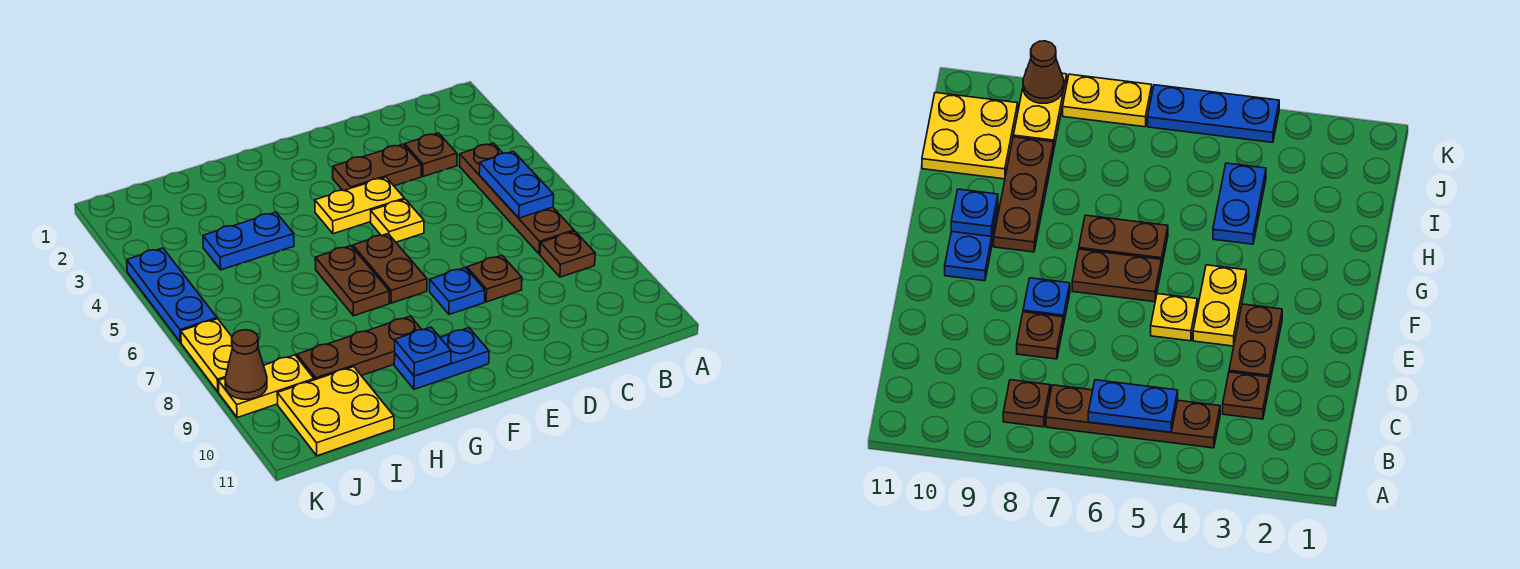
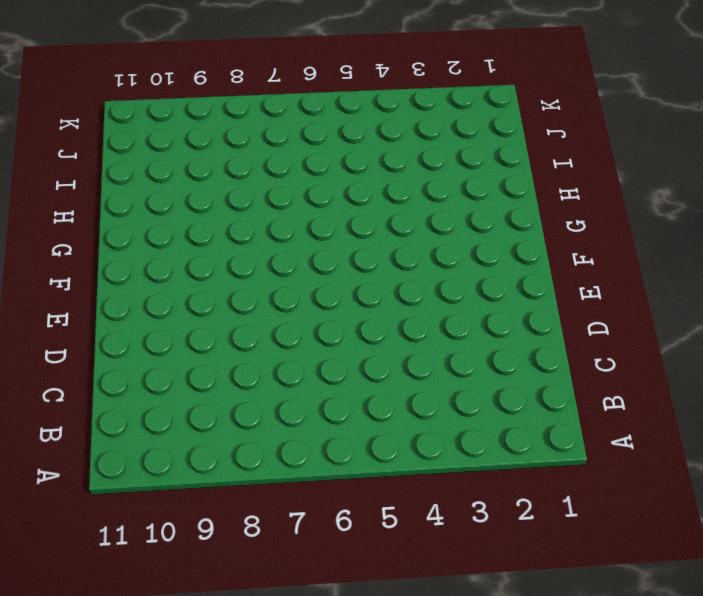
none -> brown 1x4 plate [459,143,574,254]
none -> brown 1x1 plate [540,231,595,277]
none -> brown 1x1 plate [405,133,457,177]

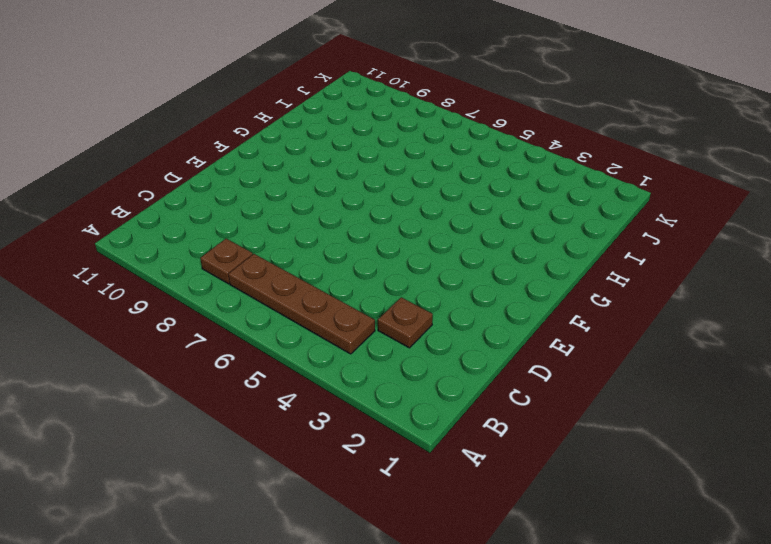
none -> brown 1x2 plate [333,144,421,191]
none -> brown 1x1 plate [467,255,522,302]
none -> yellow 1x2 plate [315,177,404,234]

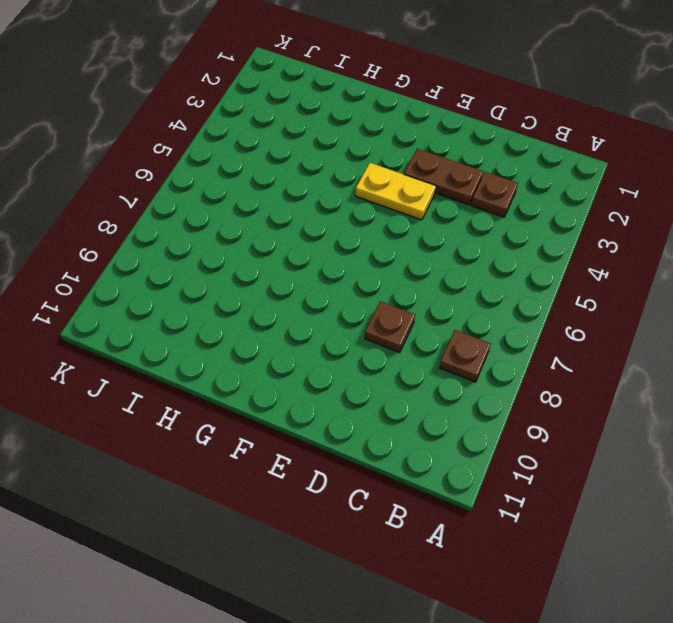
none -> brown 1x4 plate [459,143,574,254]
none -> yellow 1x1 plate [371,199,424,242]
none -> blue 1x1 plate [430,268,485,314]

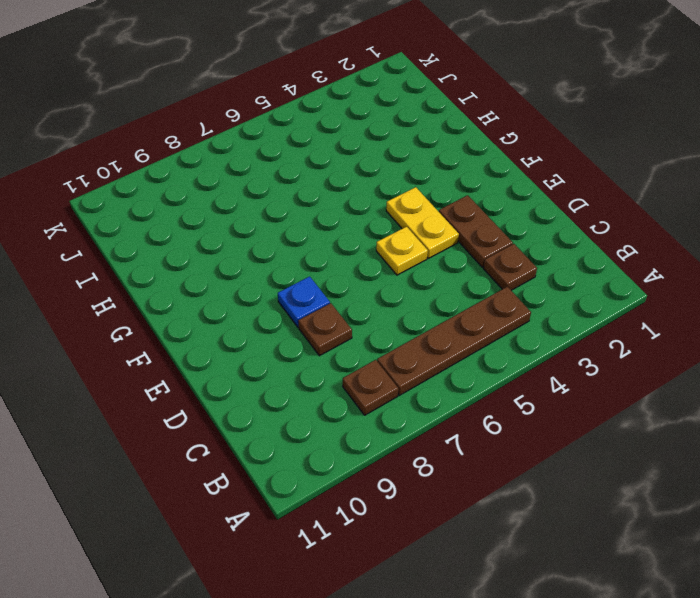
none -> brown 1x2 plate [353,234,427,303]
none -> blue 1x2 plate [394,328,489,389]
none -> brown 1x2 plate [315,246,389,316]

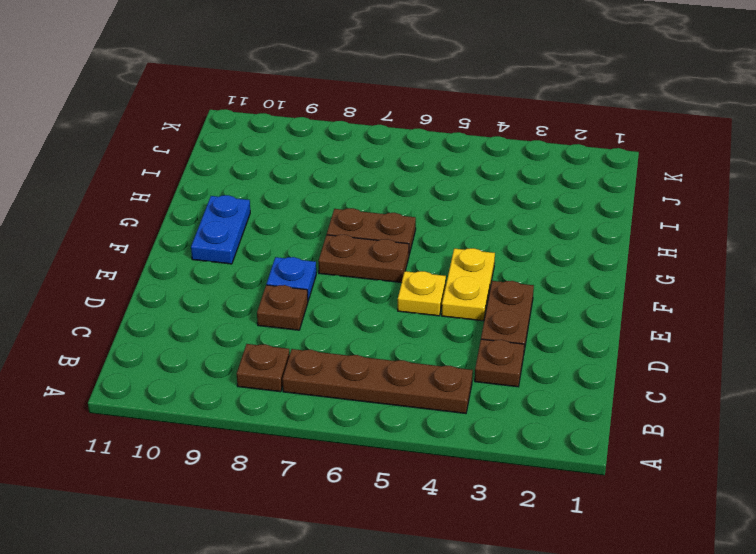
none -> brown 1x3 plate [297,316,422,380]
none -> blue 1x2 plate [203,212,294,270]
none -> yellow 2x2 plate [277,367,394,456]

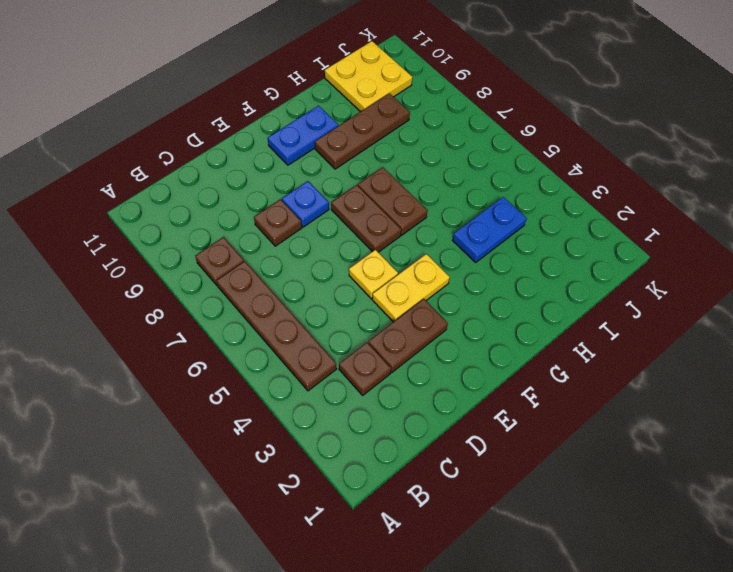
none -> yellow 1x2 plate [218,355,314,418]
none -> blue 1x3 plate [127,248,217,342]
none -> yellow 1x2 plate [181,319,232,392]

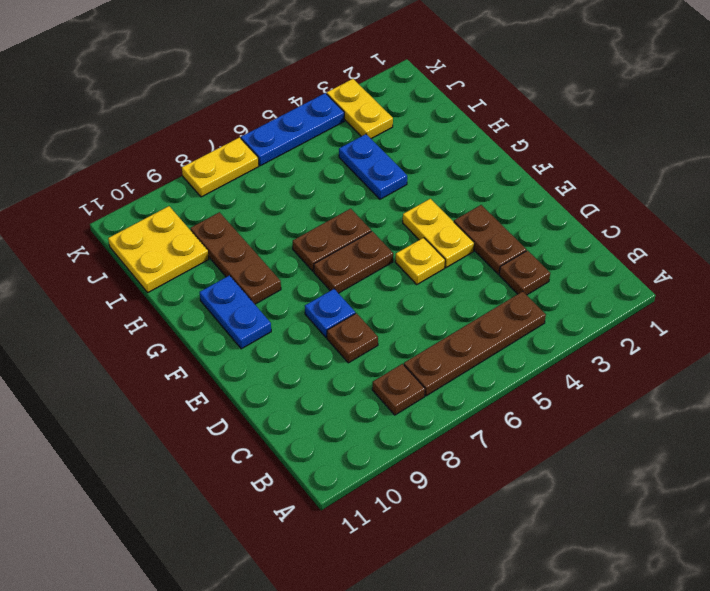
yellow 1x2 plate [327,79,393,139] -> yellow 1x2 plate moved to [218,355,314,418]
none -> blue 1x2 plate [479,152,554,218]
none -> blue 1x1 plate [395,327,451,376]
none -> brown 1x1 cone [225,330,267,399]

